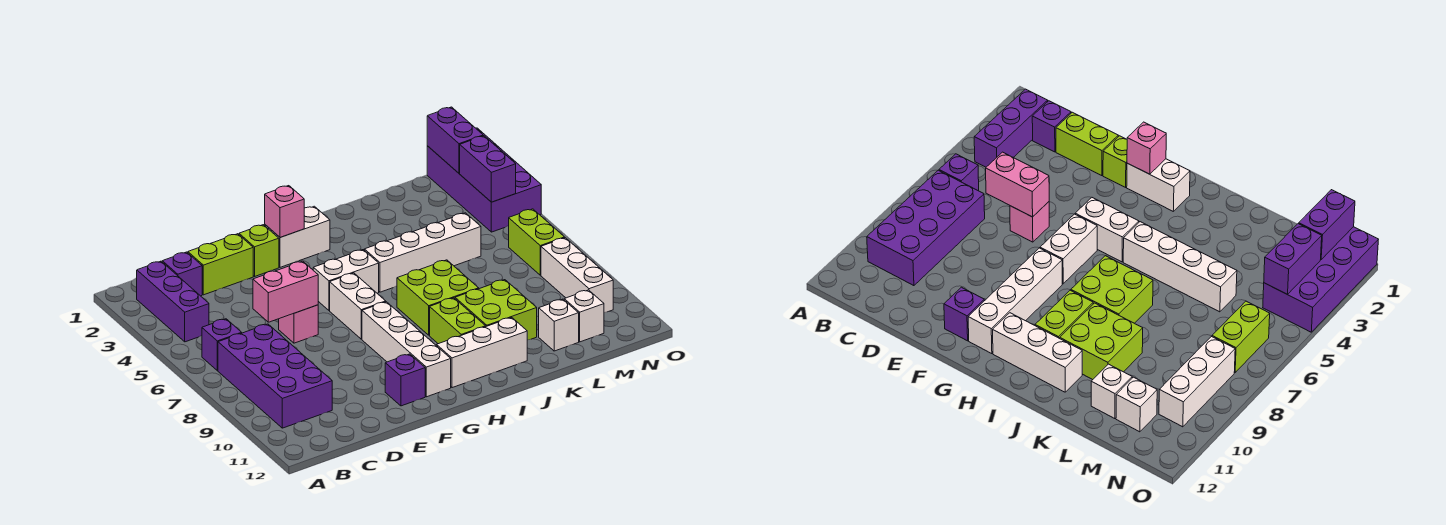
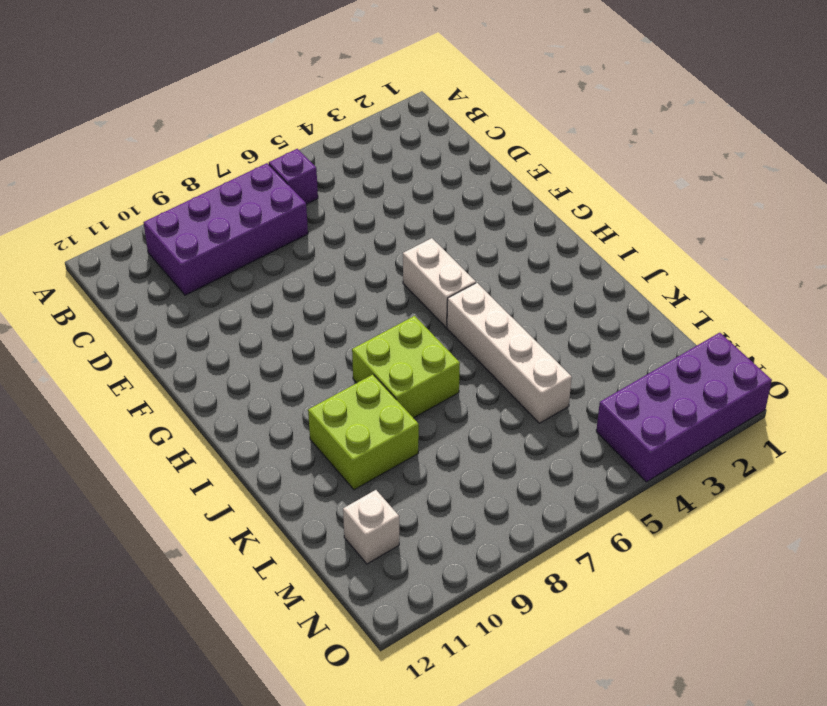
none -> purple 1x3 brick [137,261,209,342]
none -> purple 1x1 brick [162,252,202,296]
none -> lime 1x2 brick [188,234,253,295]

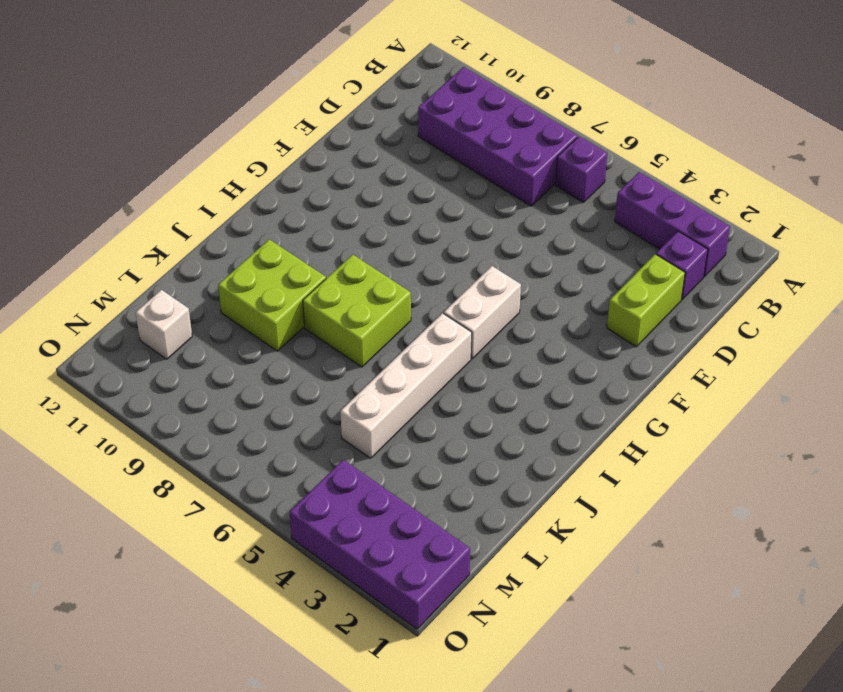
none -> pink 1x1 brick [279,305,318,343]
none -> lime 1x1 brick [239,225,279,276]
none -> purple 1x1 brick [385,354,425,406]

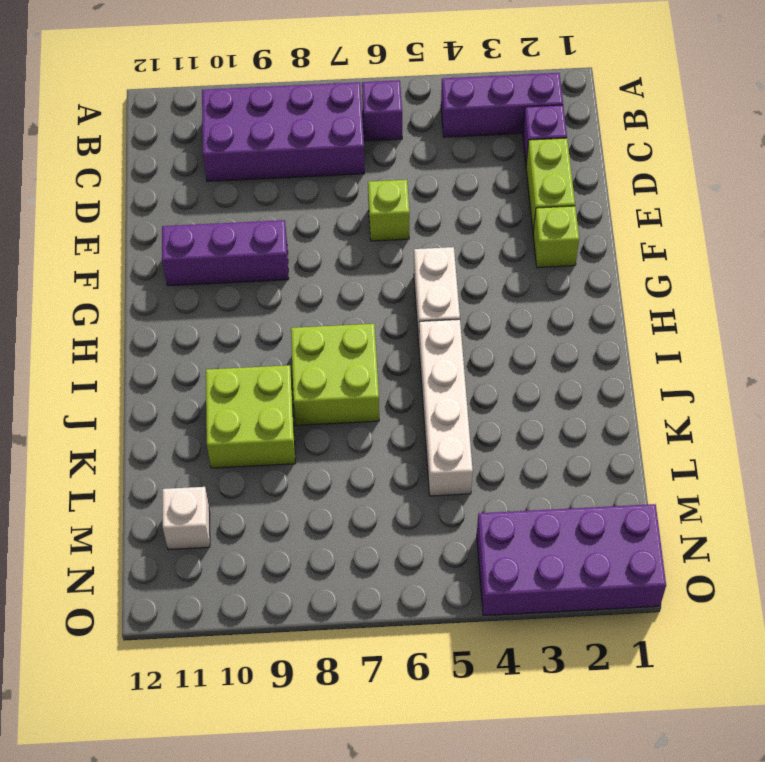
lime 1x1 brick [368,180,409,241] -> pink 1x1 brick [279,305,318,343]
purple 1x3 brick [162,220,289,286] -> purple 1x1 brick [385,354,425,406]
none -> white 1x2 brick [265,206,330,267]
none -> white 1x2 brick [330,273,386,339]
none -> white 1x4 brick [362,302,451,397]

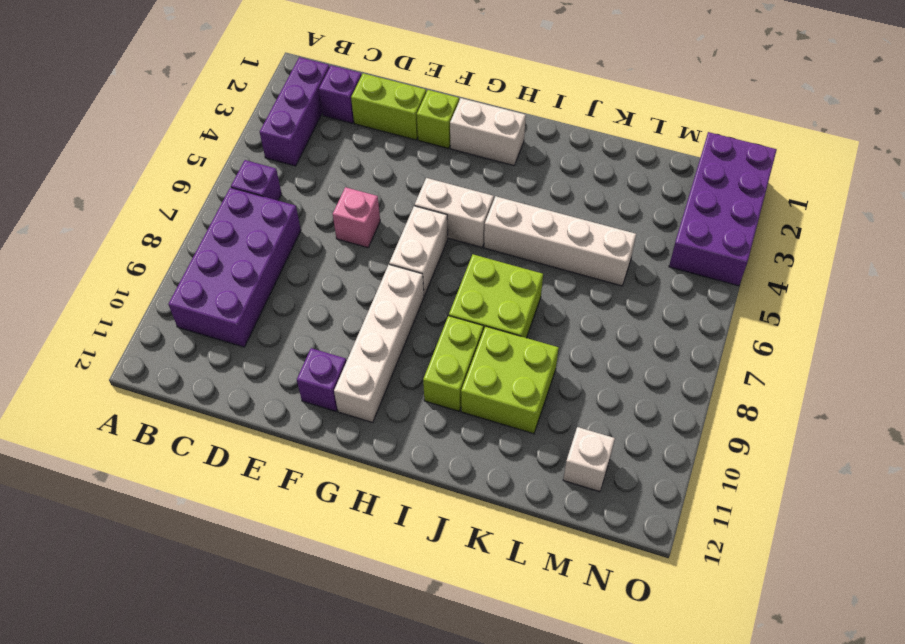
none -> white 1x3 brick [436,318,527,388]
none -> white 1x1 brick [539,299,579,351]
none -> lime 1x2 brick [509,209,565,275]

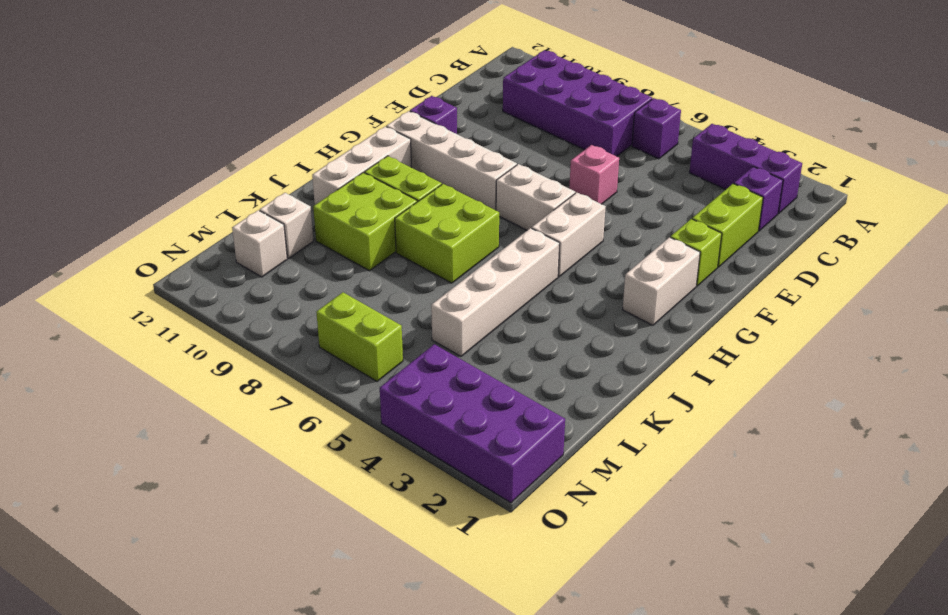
none -> white 1x3 brick [541,238,613,313]
none -> pink 1x2 brick [253,261,318,322]
none -> pink 1x1 brick [265,186,304,237]

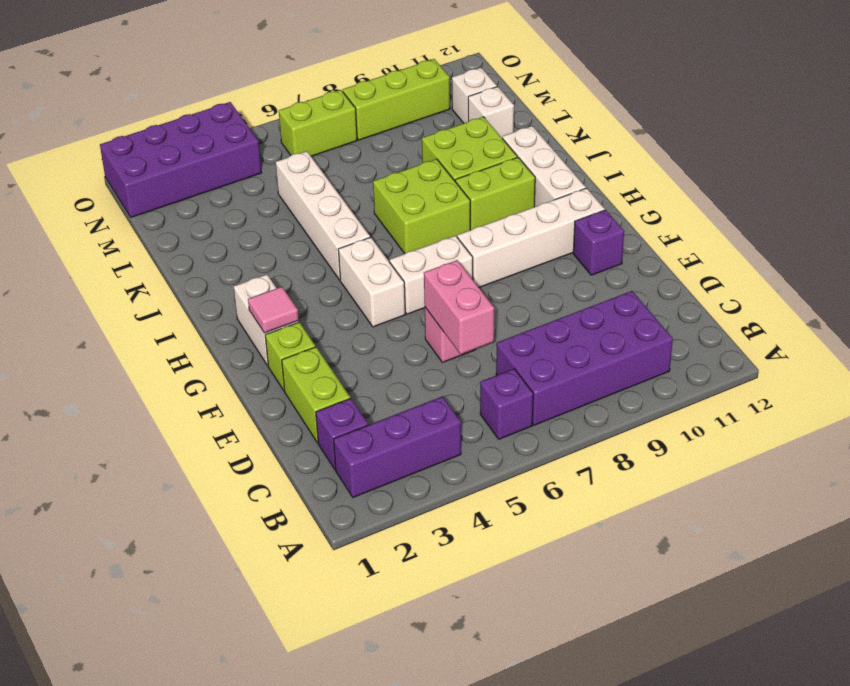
pink 1x1 tile [248,287,299,333] -> pink 1x1 brick [265,186,304,237]
lime 1x3 brick [343,59,450,140] -> white 1x3 brick [541,238,613,313]
none -> purple 1x2 brick [427,107,483,173]
none -> purple 1x2 brick [460,136,516,202]

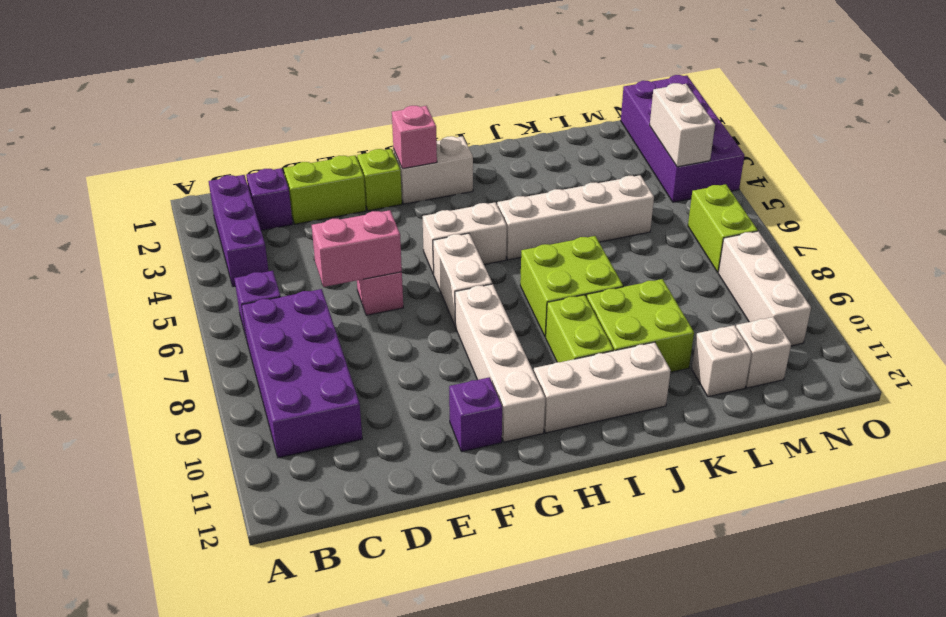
white 1x2 brick [650,83,715,167] -> purple 1x2 brick [460,136,516,202]
none -> purple 1x2 brick [427,107,483,173]

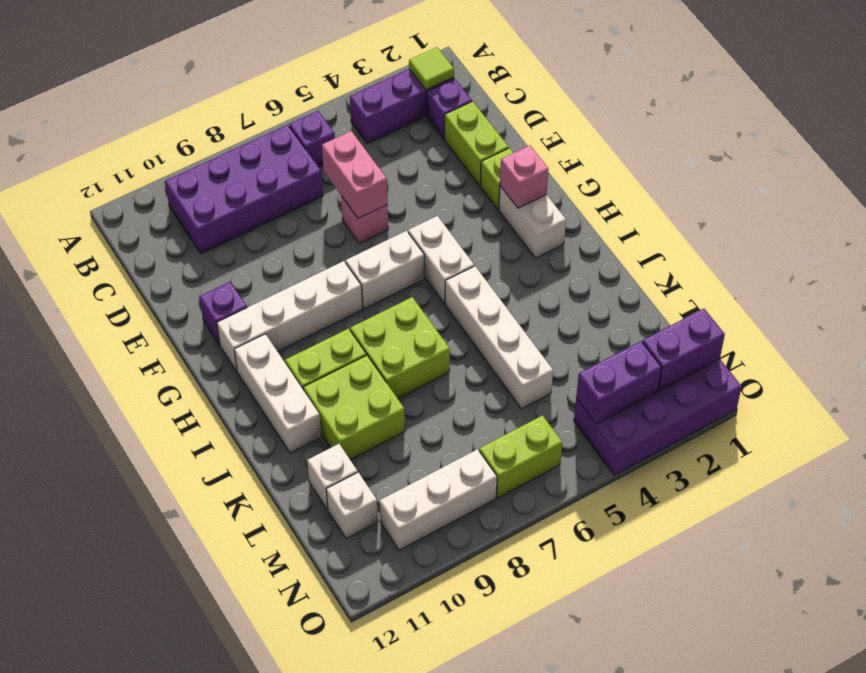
lime 1x1 tile [409,47,454,90] -> none

